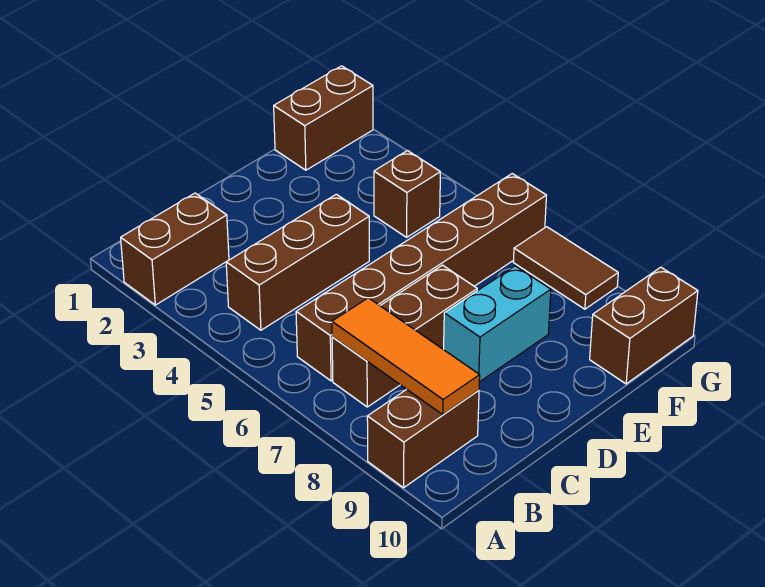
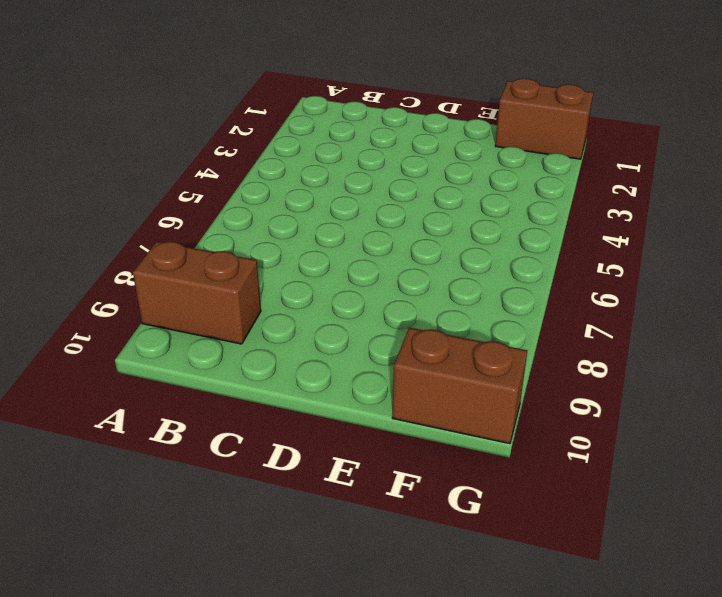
none -> brown 1x2 brick [121,193,229,305]
none -> brown 1x3 brick [226,194,369,330]

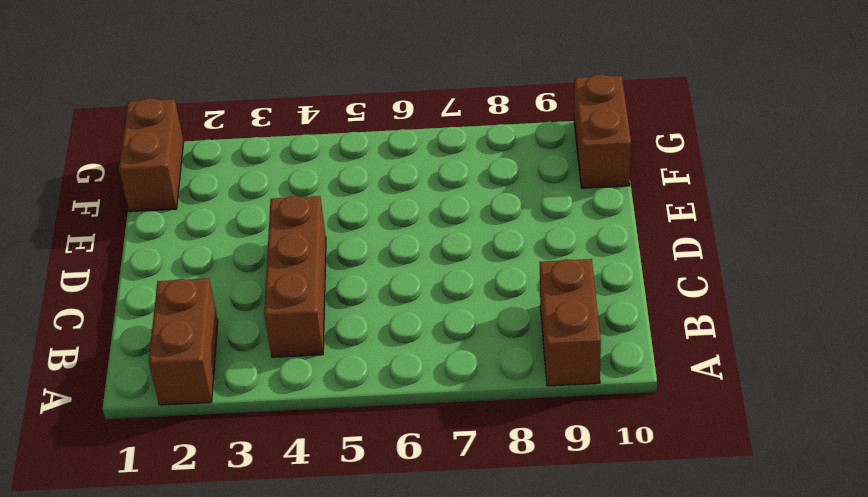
none -> brown 1x6 brick [296,174,547,381]
none -> brown 1x3 brick [332,265,477,407]

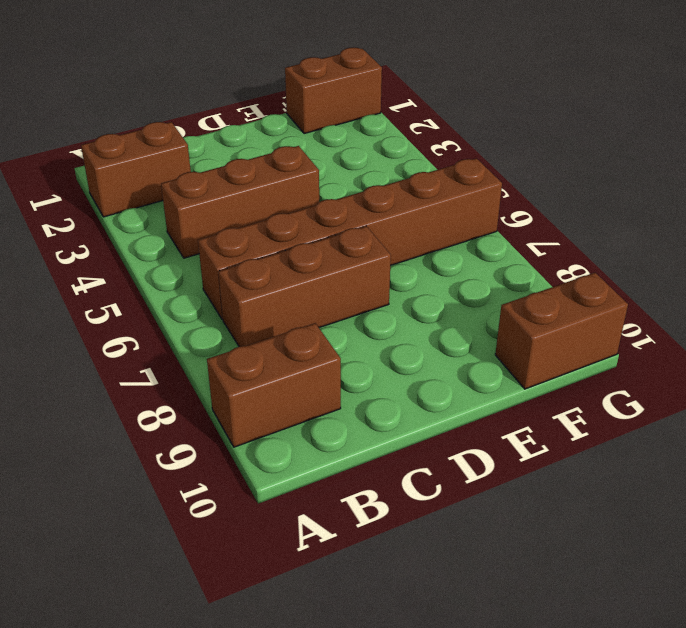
none -> cyan 1x2 brick [444,266,551,382]
none -> brown 1x1 brick [374,151,440,237]

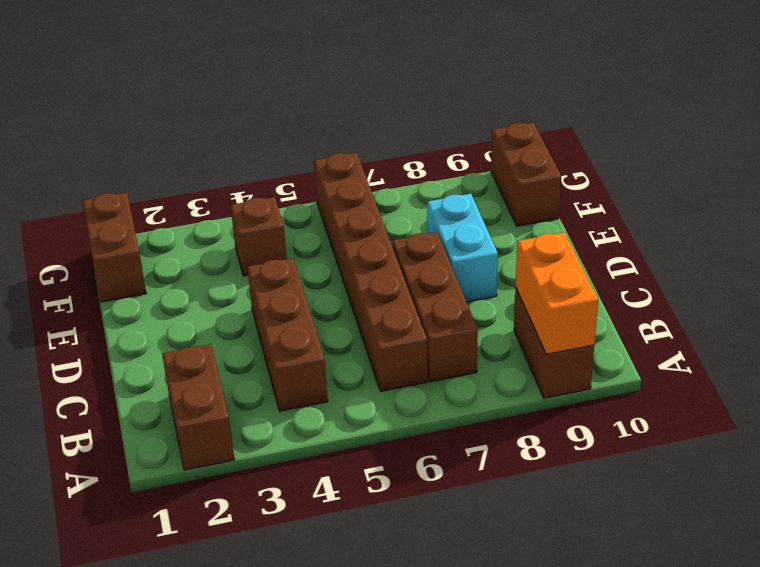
orange 1x2 brick [516,232,598,354] -> orange 1x3 tile [332,298,480,415]
none -> brown 1x2 tile [513,227,618,309]

